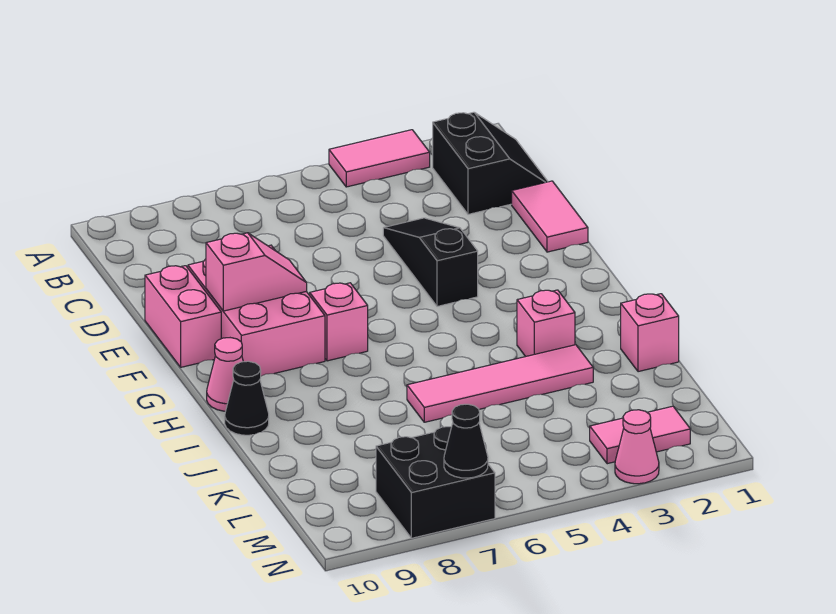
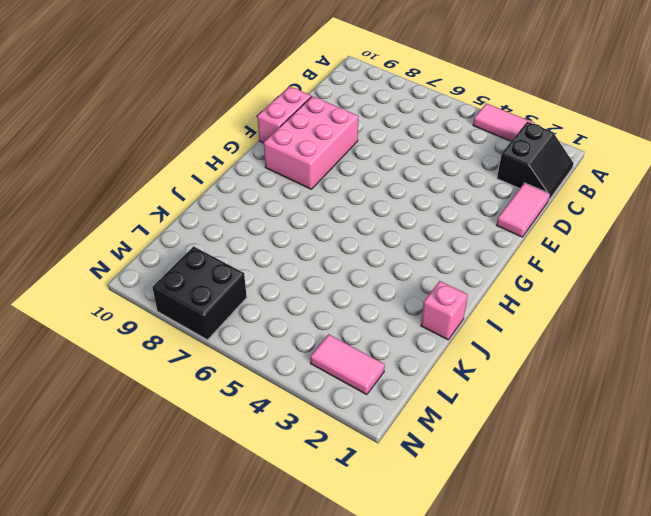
none -> black 1x3 slope [383,218,478,306]
none -> pink 1x1 brick [310,283,368,361]
none -> pink 1x1 cone [207,338,243,411]

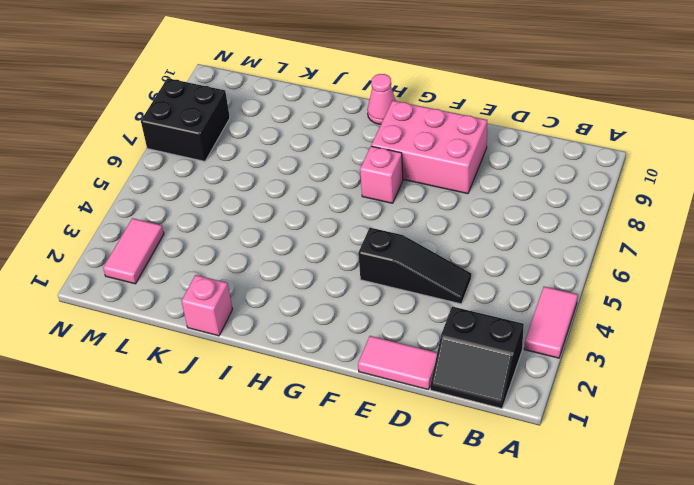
none -> pink 1x2 brick [145,266,221,367]
none -> pink 1x1 brick [517,290,575,356]
none -> black 1x1 cone [225,361,269,435]

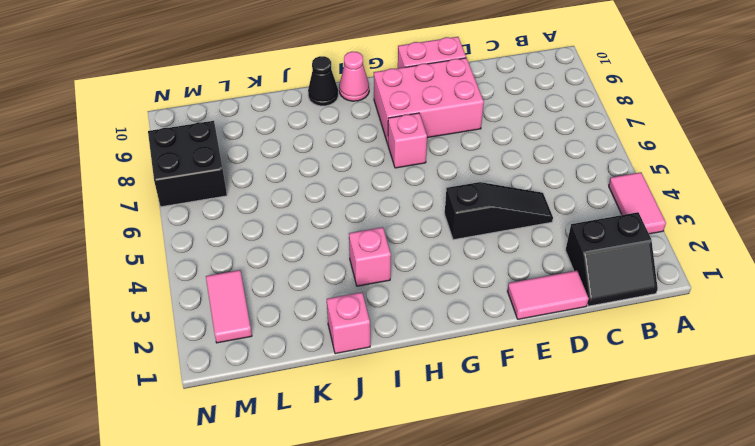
none -> pink 1x4 tile [407,345,593,422]
none -> pink 1x1 cone [615,410,659,484]
none -> pink 1x2 slope [206,233,307,311]

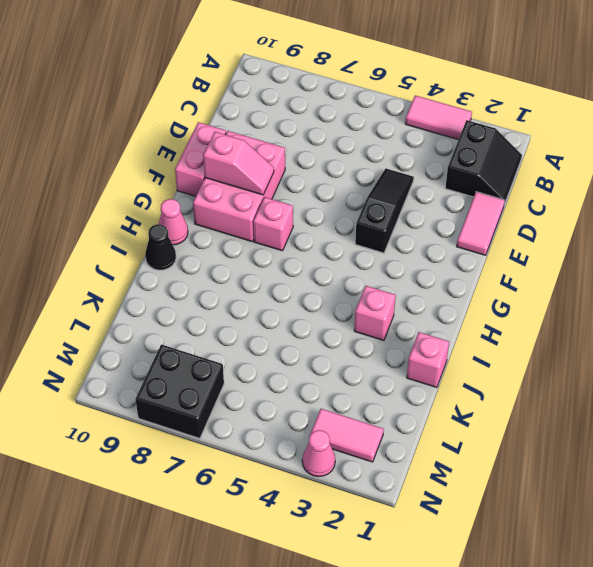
none -> pink 1x4 tile [407,345,593,422]
none -> black 1x1 cone [444,404,488,478]

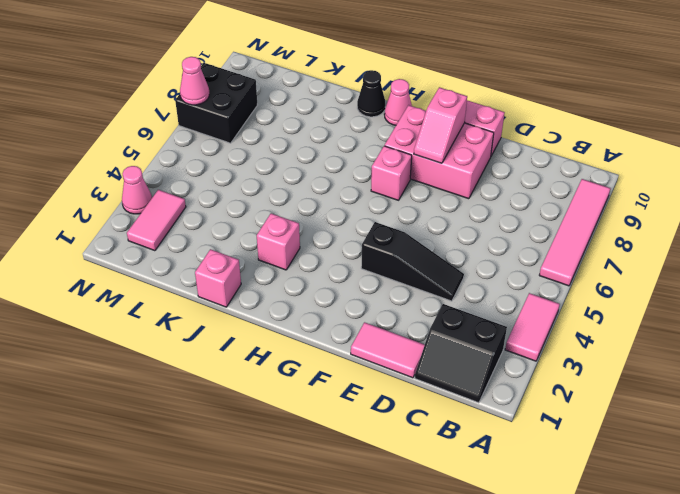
pink 1x4 tile [539,179,610,286] -> pink 1x4 tile moved to [407,345,593,422]
pink 1x1 cone [180,57,209,105] -> black 1x1 cone [444,404,488,478]

